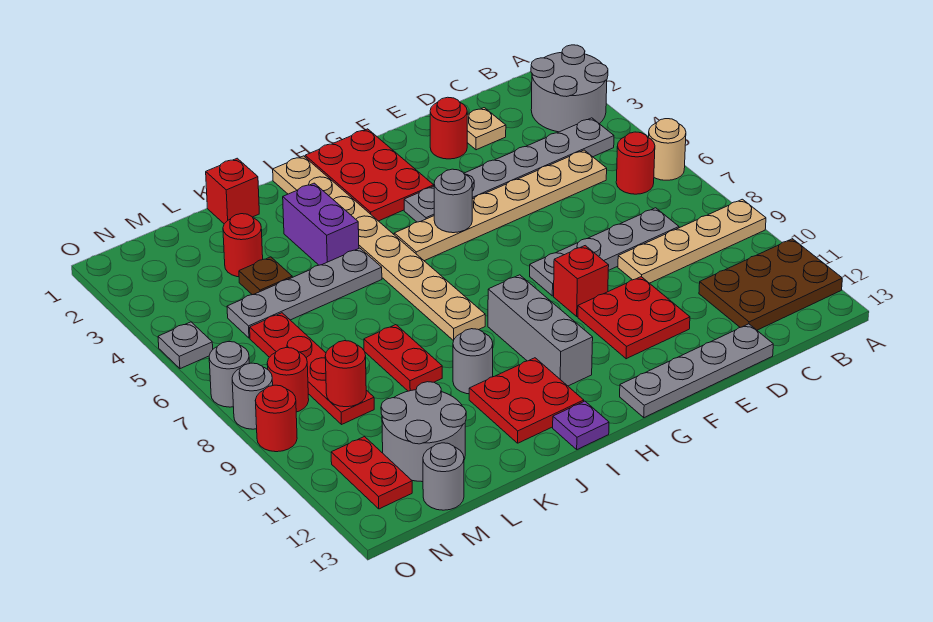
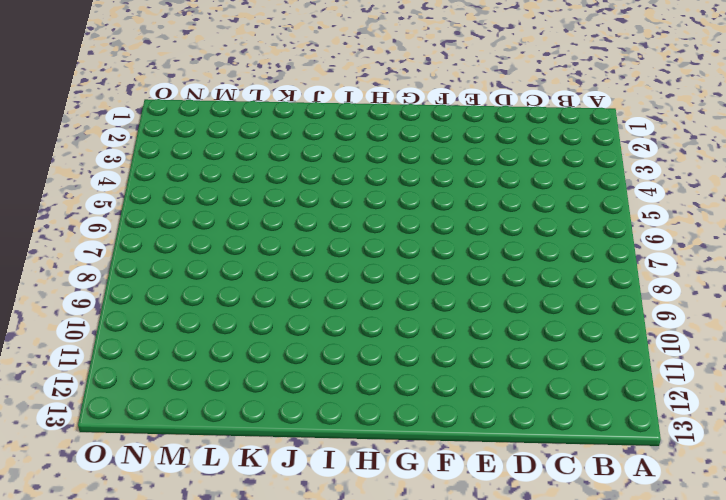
none -> grey 2x2 round brick [531,45,608,132]
none -> tan 1x1 round brick [648,119,686,180]
none -> tan 1x4 plate [618,199,766,283]
none -> brown 2x3 plate [699,239,842,330]

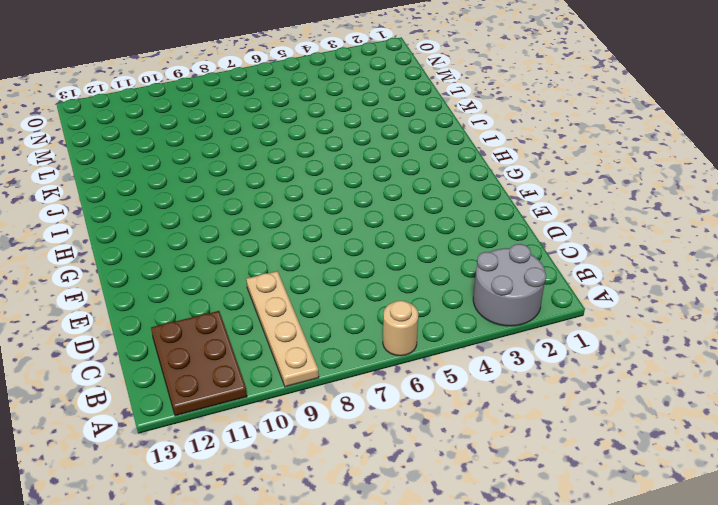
none -> grey 1x6 plate [404,118,614,222]
none -> red 1x1 round brick [616,132,655,194]
none -> tan 1x6 plate [394,150,607,261]
none -> grey 1x4 plate [530,208,679,296]

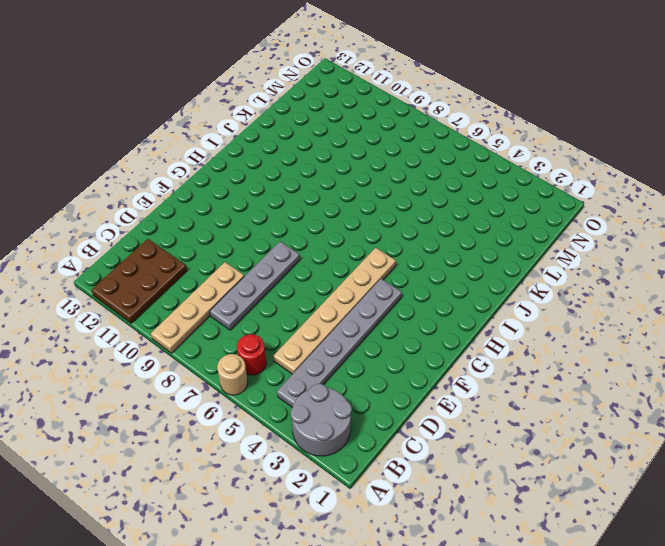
none -> tan 1x1 plate [467,108,506,150]
none -> grey 1x4 plate [620,324,773,417]
none -> red 1x1 round brick [430,97,467,159]
none -> red 2x2 plate [578,277,690,359]

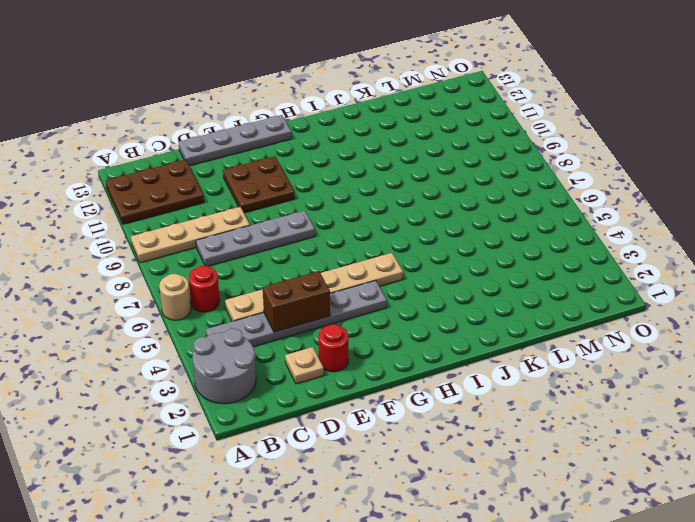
brown 1x2 brick [263,271,330,332] -> none
brown 2x2 plate [223,156,295,213] -> red 2x2 plate [578,277,690,359]
none -> red 1x1 brick [554,246,609,316]
none -> red 2x3 plate [305,129,434,221]
none -> grey 1x3 brick [488,275,593,386]
none -> tan 1x8 plate [273,156,485,341]

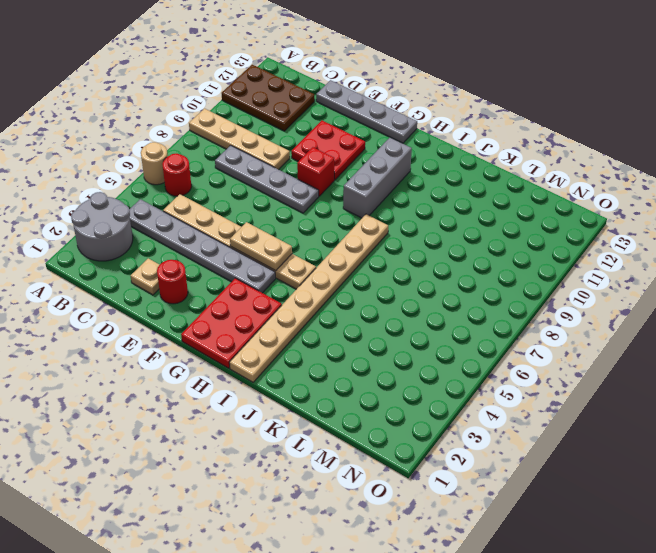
tan 1x2 plate [230,222,292,271] -> grey 1x1 round brick [434,169,472,233]
none -> red 2x2 plate [469,358,584,443]
none -> purple 1x1 plate [553,401,609,449]
none -> purple 1x2 brick [283,183,359,265]
none -> grey 1x4 plate [227,248,382,338]

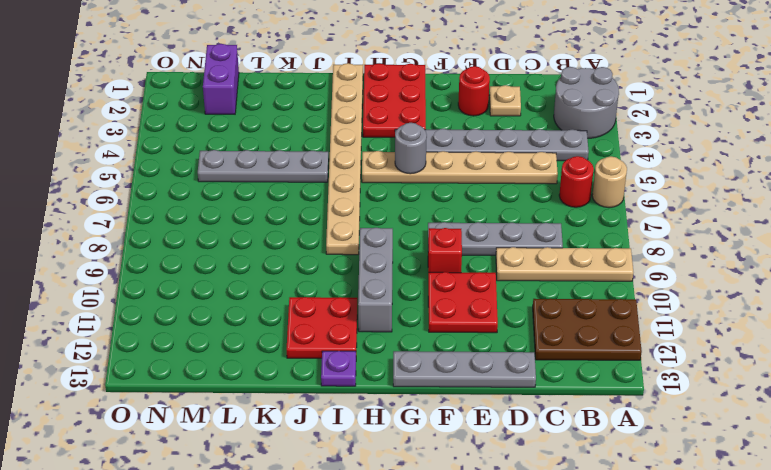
purple 1x2 brick [203,44,239,114] -> purple 1x2 brick moved to [283,183,359,265]
none -> grey 1x1 round brick [453,329,493,394]
none -> red 1x1 brick [206,158,259,224]
none -> red 1x2 plate [364,325,442,391]
none -> red 1x1 round brick [223,214,263,277]

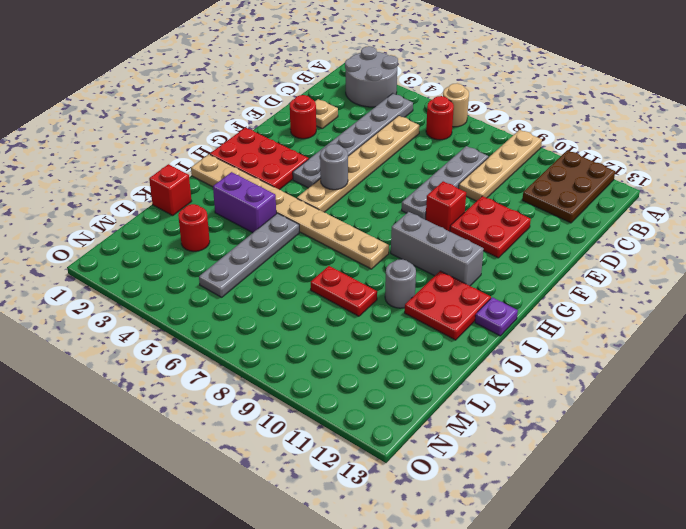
none -> grey 1x4 plate [620,324,773,417]
none -> brown 1x1 plate [239,257,292,295]
none -> grey 2x2 round brick [381,382,466,482]
none -> red 1x4 plate [250,313,374,425]

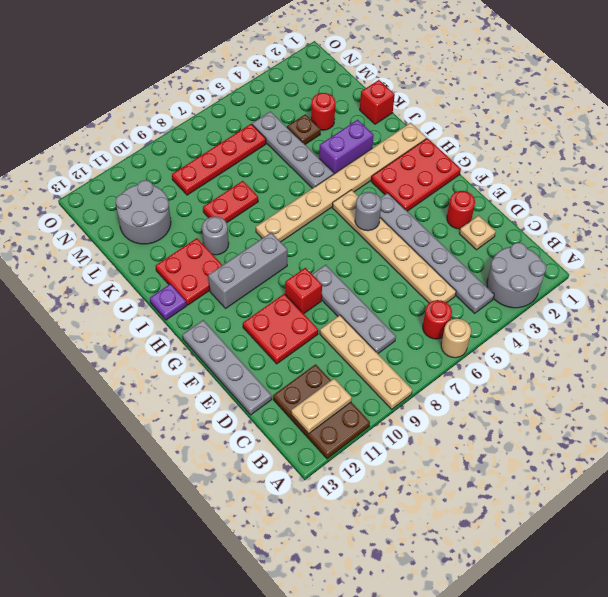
tan 1x2 plate [291,379,352,434] -> none
none -> grey 1x1 round brick [423,443,464,510]
none -> red 1x1 round brick [267,348,309,412]
none -> red 1x2 plate [331,437,412,509]
none -> grey 1x1 plate [158,322,213,369]

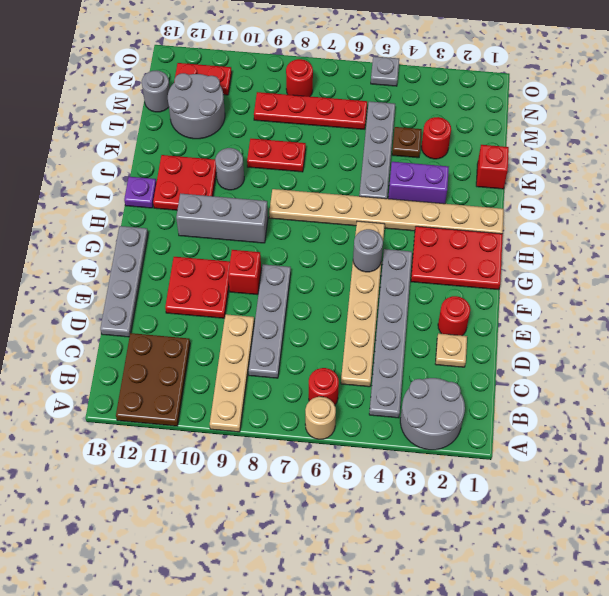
none -> grey 1x1 round brick [209,342,249,407]
none -> grey 1x1 round brick [232,363,273,429]
none -> red 1x1 round brick [255,385,297,452]
none -> red 1x1 round brick [325,341,366,407]

